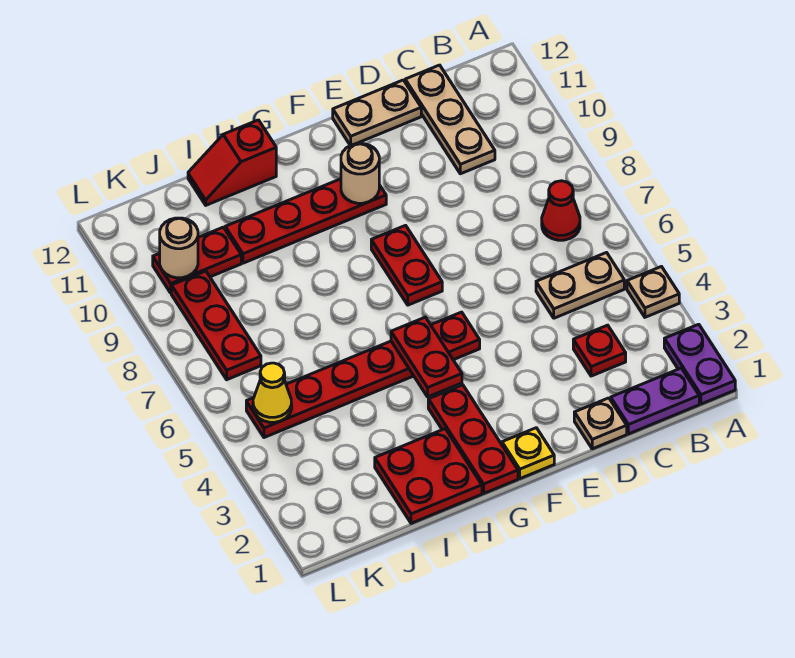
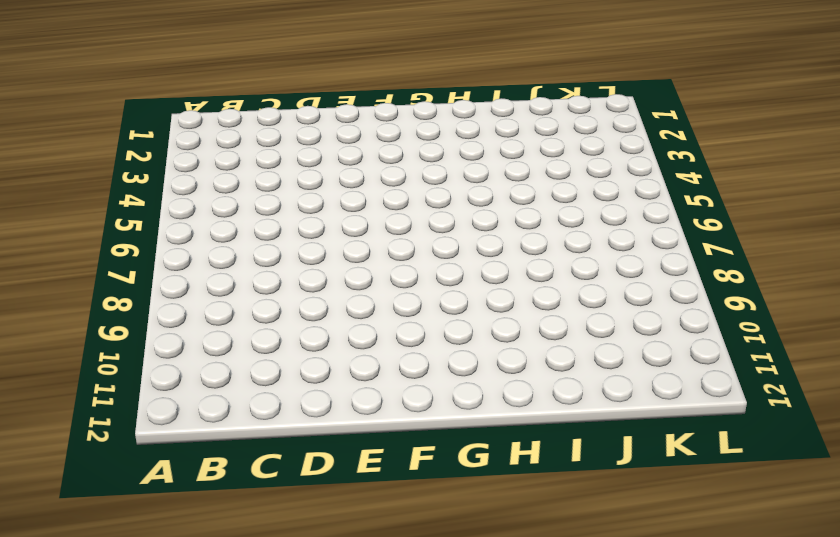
none -> purple 1x2 plate [664,324,735,404]
none -> tan 1x1 plate [627,267,679,317]
none -> purple 1x2 plate [611,368,699,434]

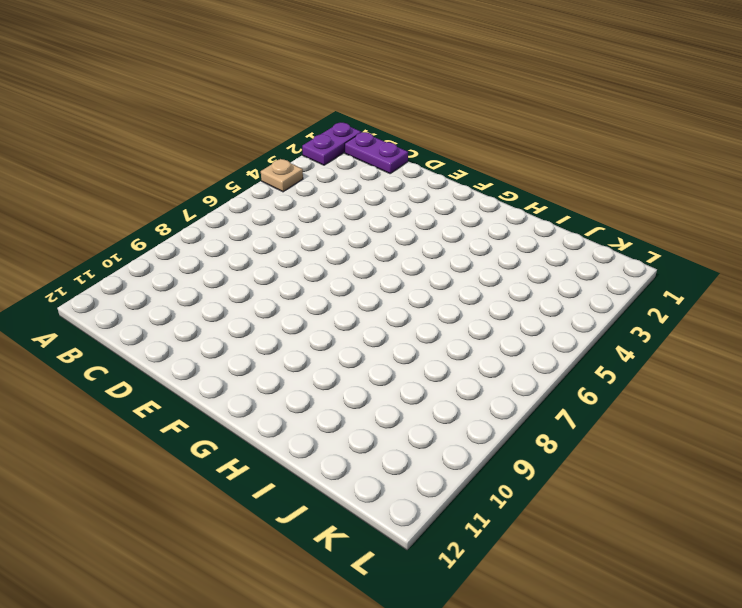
none -> tan 1x2 plate [536,253,624,318]
none -> red 1x1 cone [542,181,580,240]
none -> red 1x1 plate [573,325,626,376]

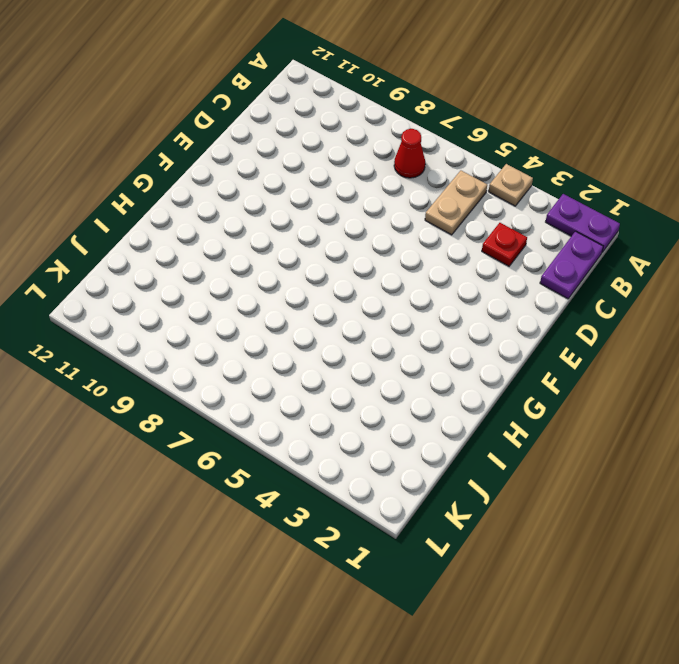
none -> tan 1x3 plate [405,65,495,174]
none -> tan 1x1 plate [574,398,627,449]
none -> tan 1x2 plate [333,80,421,145]

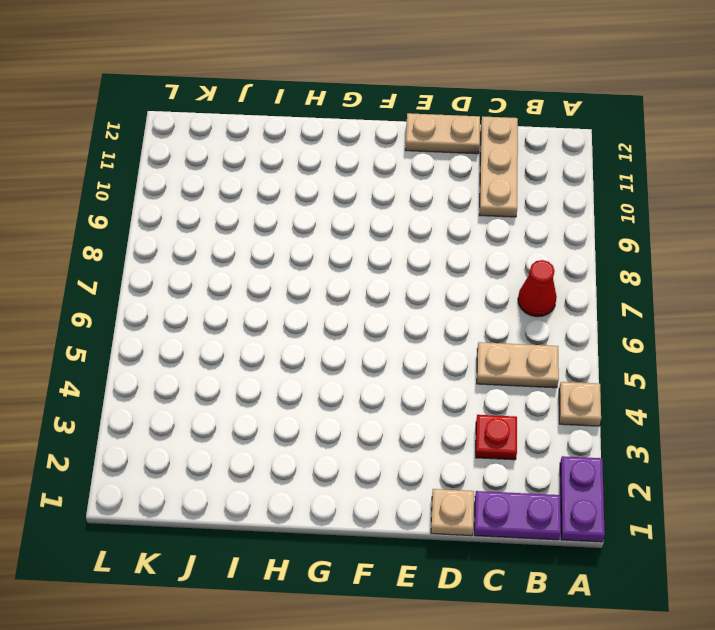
none -> yellow 1x1 plate [502,428,554,479]
none -> red 1x6 plate [246,312,480,438]
none -> red 1x2 plate [371,225,442,305]

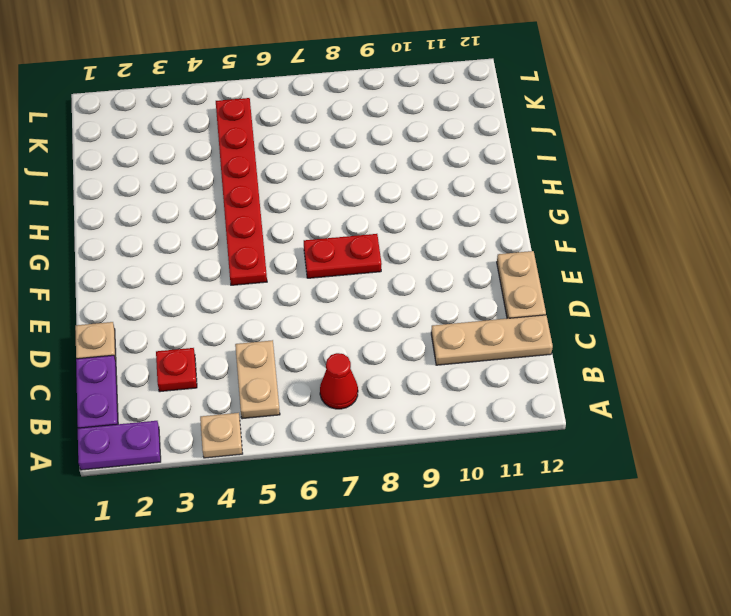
none -> yellow 1x1 plate [502,428,554,479]
none -> red 1x4 plate [225,179,386,263]
none -> red 1x3 plate [428,385,518,493]

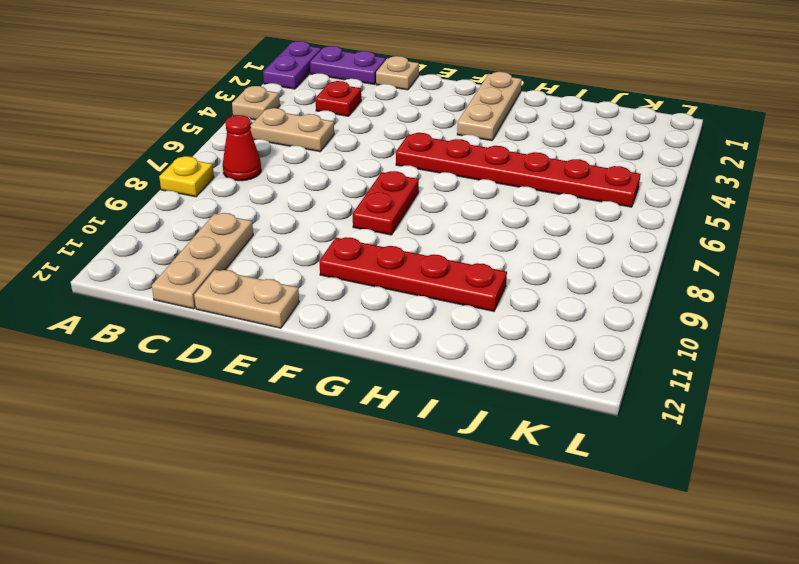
yellow 1x1 plate [159,156,214,197] -> yellow 1x1 plate moved to [502,428,554,479]
tan 1x3 plate [457,72,522,141] -> red 1x3 plate [428,385,518,493]
none -> red 2x2 plate [375,429,482,523]
none -> red 1x2 slope [188,120,276,205]
none -> red 1x2 plate [153,227,241,293]

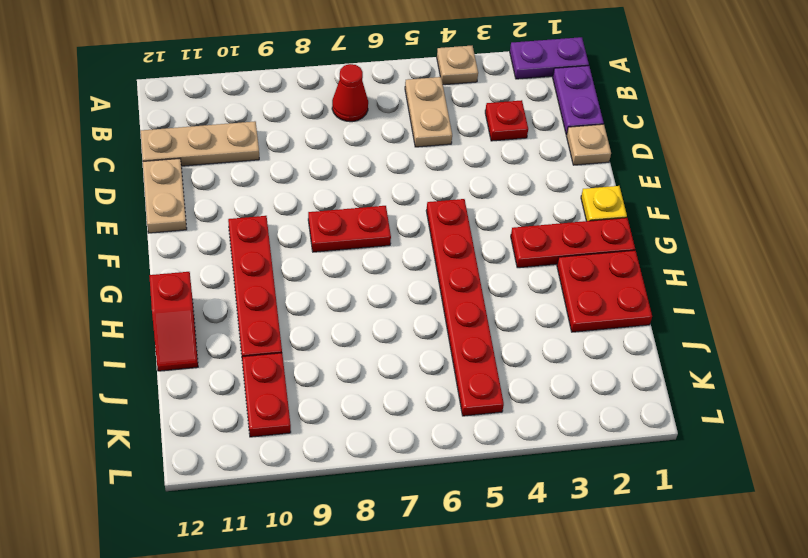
none -> red 1x3 plate [171,271,261,380]
none -> tan 1x1 round brick [341,144,379,203]
none -> red 1x2 plate [391,317,462,397]

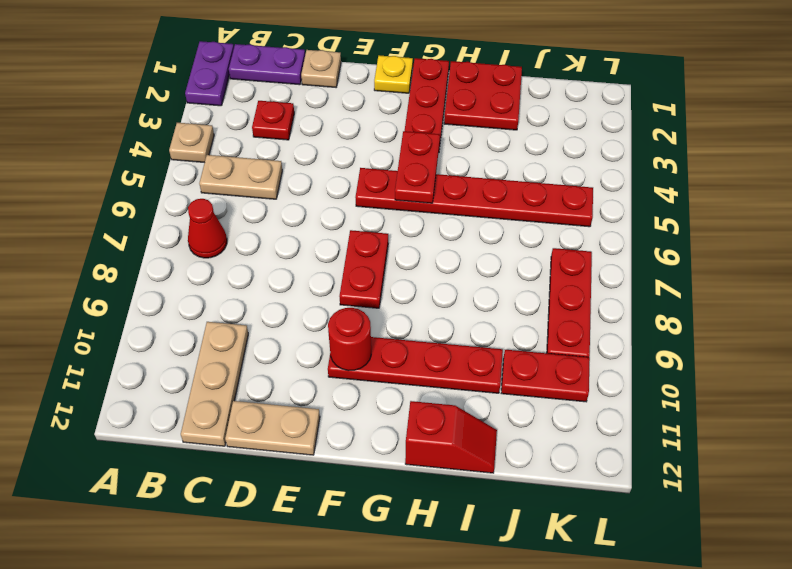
red 1x1 round brick [328,308,371,371] -> tan 1x1 round brick [341,144,379,203]
none -> yellow 1x1 cone [253,363,292,422]
none -> tan 1x1 round brick [160,218,198,278]

